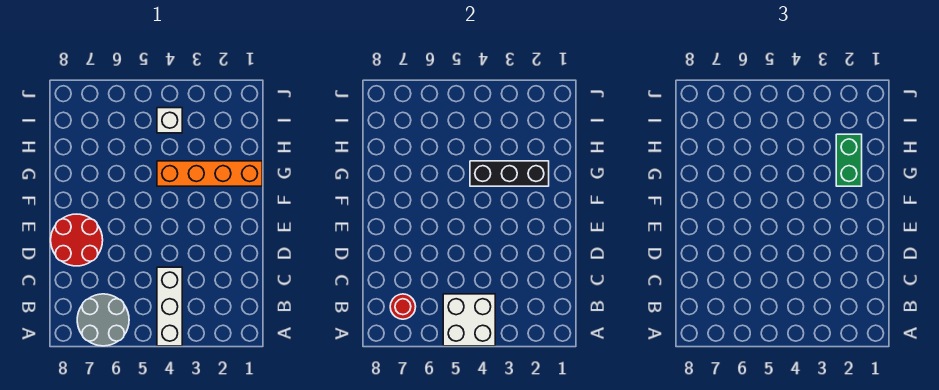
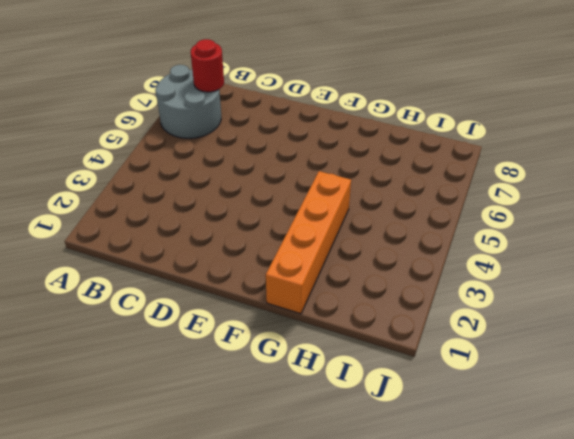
none -> white 1x3 brick [157,267,182,346]
none -> red 2x2 round brick [51,214,103,266]

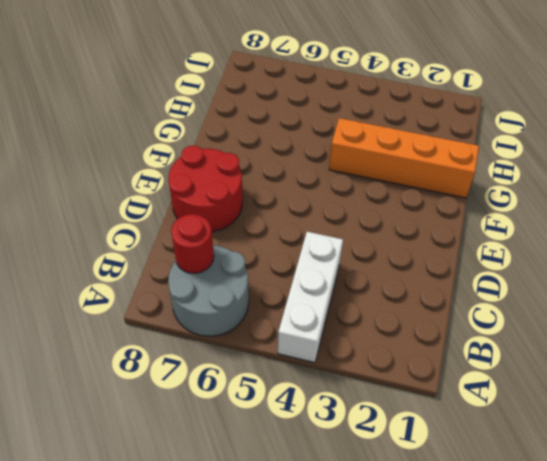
none -> white 1x1 brick [157,108,182,133]
none -> white 2x2 brick [443,294,495,346]

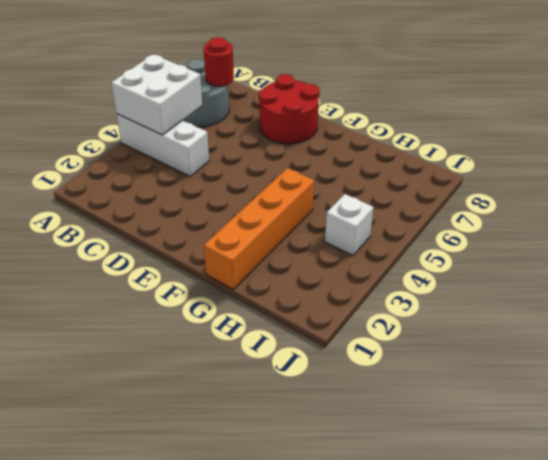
none -> black 1x3 brick [470,161,549,186]
none -> green 1x2 brick [836,134,862,186]

